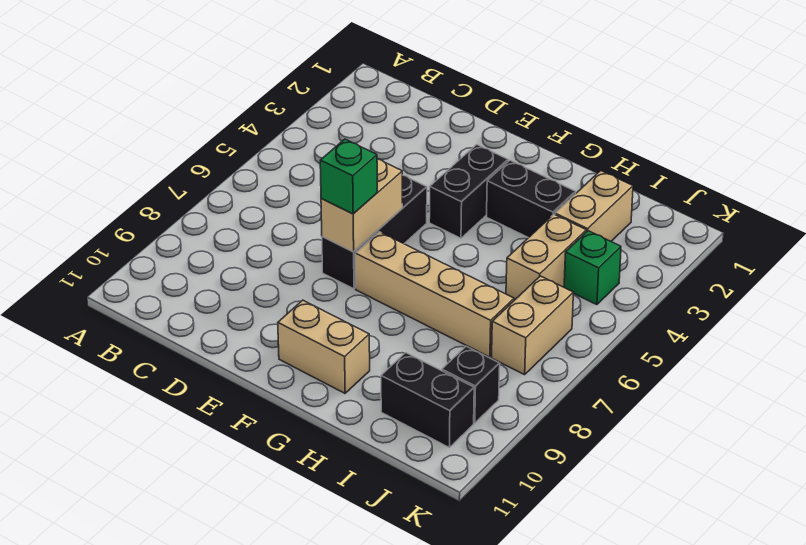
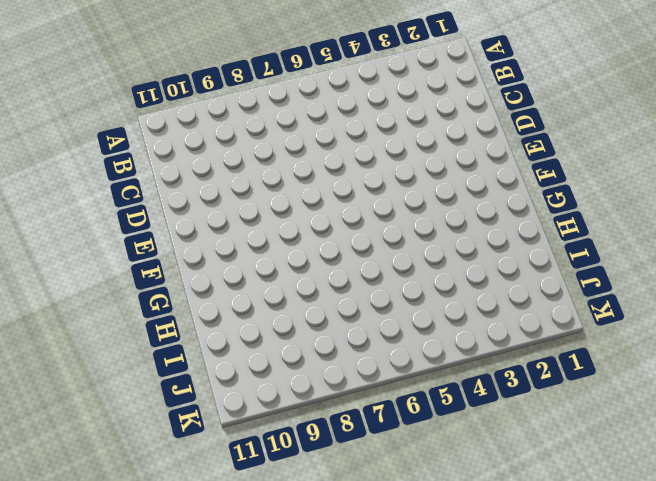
none -> black 1x3 brick [322,175,427,289]
none -> black 1x2 brick [429,145,508,238]
none -> tan 1x4 brick [355,232,514,357]

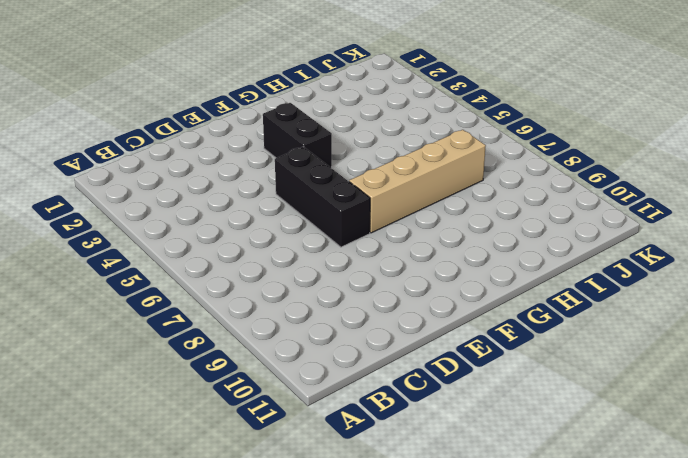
none -> tan 1x2 brick [278,300,370,393]
none -> black 1x2 brick [487,160,576,238]
none -> tan 1x2 brick [555,171,633,241]

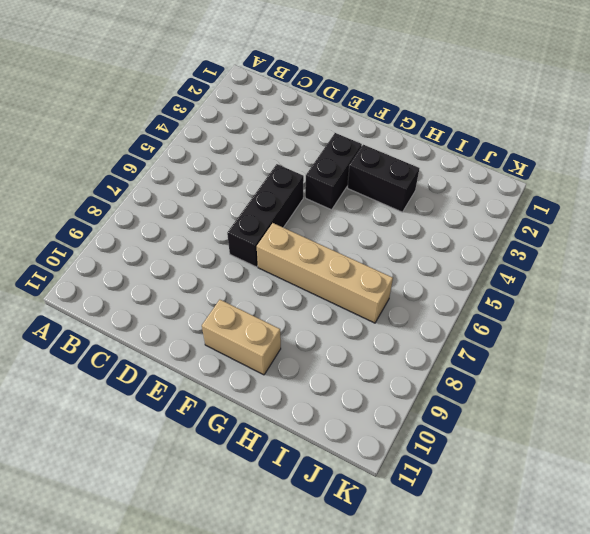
none -> tan 1x2 brick [555,171,633,241]
none -> tan 1x2 brick [506,214,586,299]
none -> black 1x2 brick [381,353,474,447]

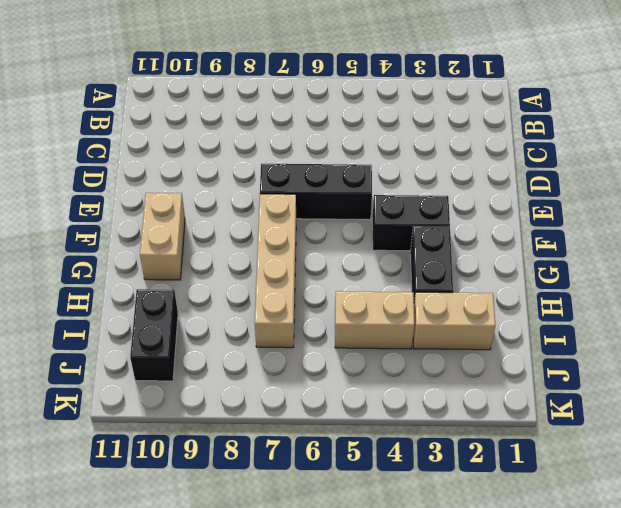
none -> green 1x1 brick [564,231,621,305]
none -> tan 1x2 brick [492,276,573,375]
none -> black 1x1 brick [442,346,500,423]

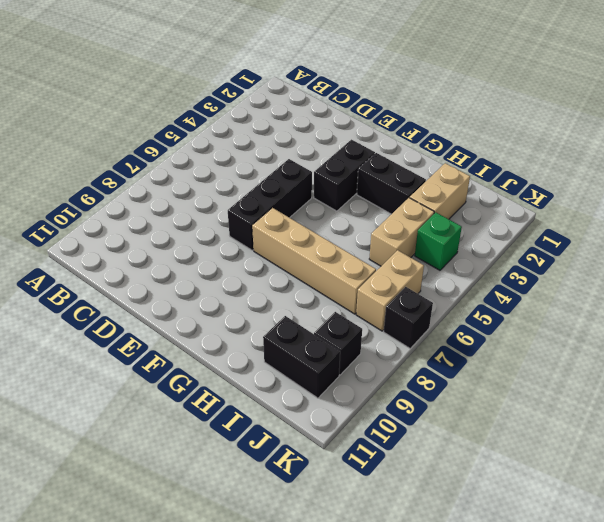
black 1x1 brick [384,287,433,348] -> none
none -> tan 1x2 brick [278,300,370,393]
none -> tan 1x2 brick [321,159,402,252]
none -> green 1x1 brick [320,139,377,214]

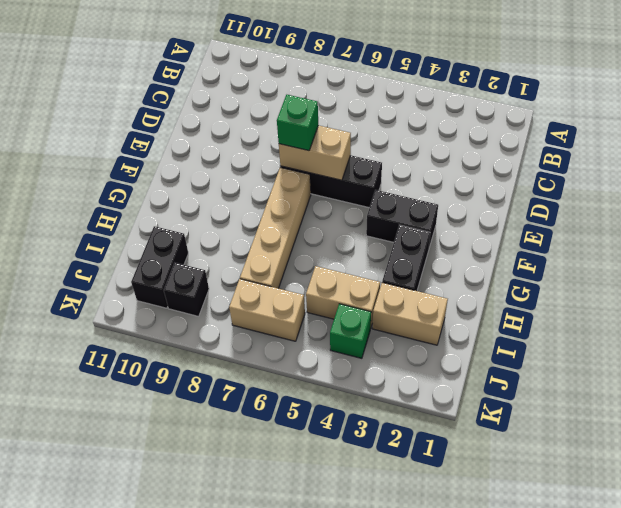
none -> tan 1x2 brick [278,300,370,393]

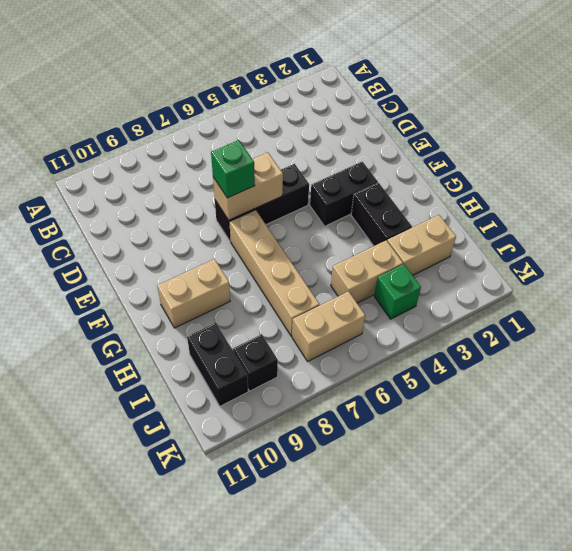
tan 1x2 brick [157,259,230,328] -> tan 1x2 brick turned to [278,300,370,393]

